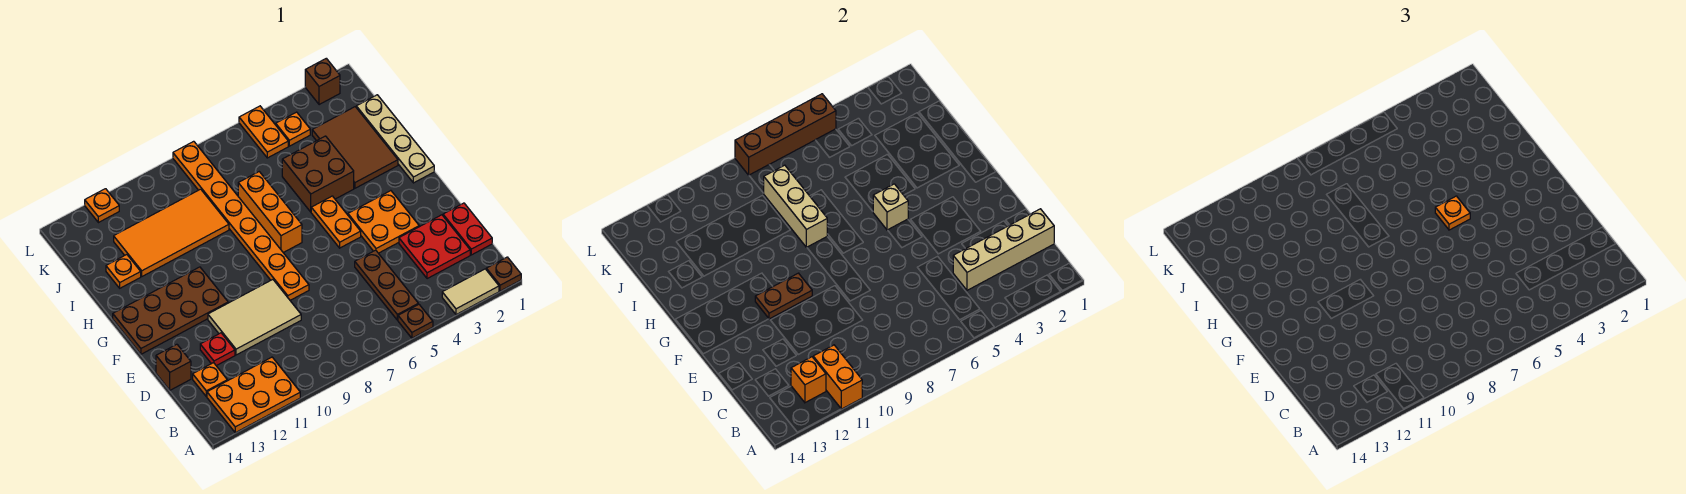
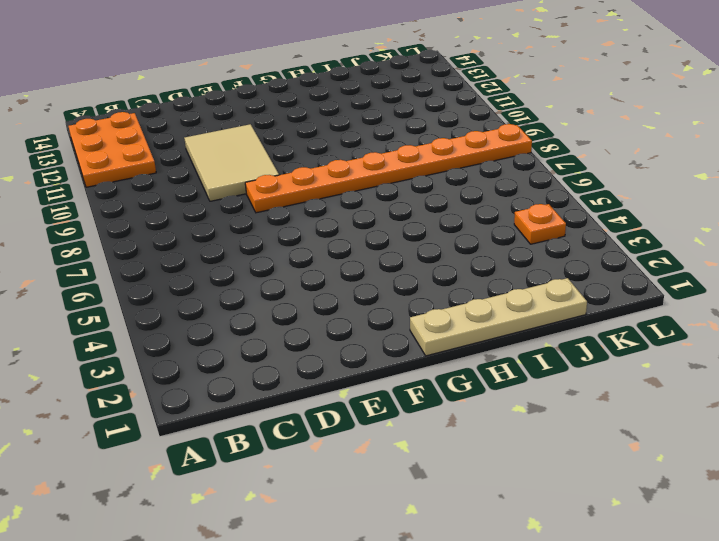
none -> brown 1x1 plate [486,257,521,291]
none -> tan 1x2 tile [442,269,499,315]
none -> brown 1x1 plate [398,304,433,338]
none -> brown 1x3 plate [355,250,418,320]

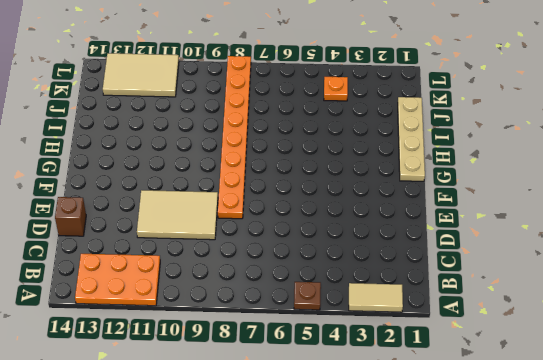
tan 2x3 tile [103,53,179,97] -> orange 1x1 plate [85,189,119,223]
none -> brown 1x1 plate [486,257,521,291]
none -> brown 1x3 plate [355,250,418,320]
none -> red 1x2 plate [443,203,492,255]
none -> red 2x2 plate [399,215,470,279]

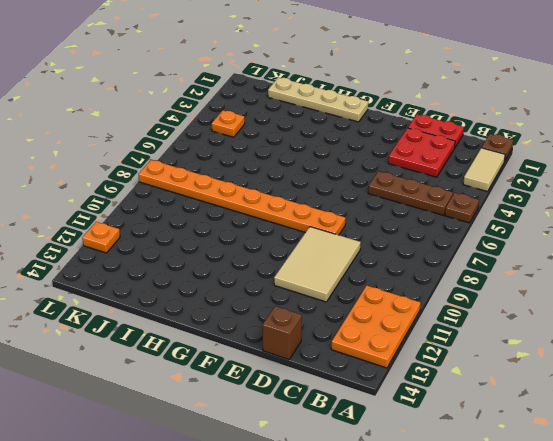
none -> orange 1x1 plate [193,363,227,397]
none -> red 1x1 plate [200,333,235,366]
none -> orange 2x2 plate [348,191,419,253]
none -> orange 1x2 plate [311,196,361,248]

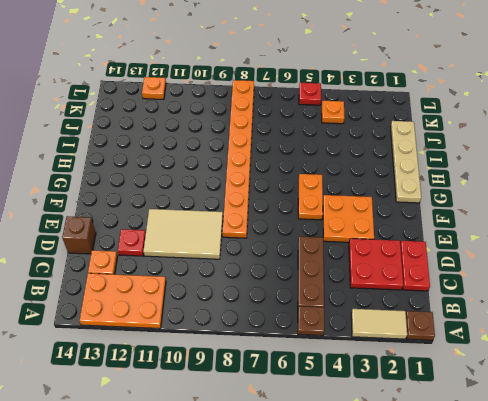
red 1x1 plate [299,83,321,105] -> orange 1x2 plate [239,106,288,158]
none -> brown 2x4 plate [113,267,228,354]
none -> orange 1x3 brick [238,172,302,253]
none -> brown 2x3 tile [312,107,398,188]
none -> brown 2x2 brick [282,136,354,212]

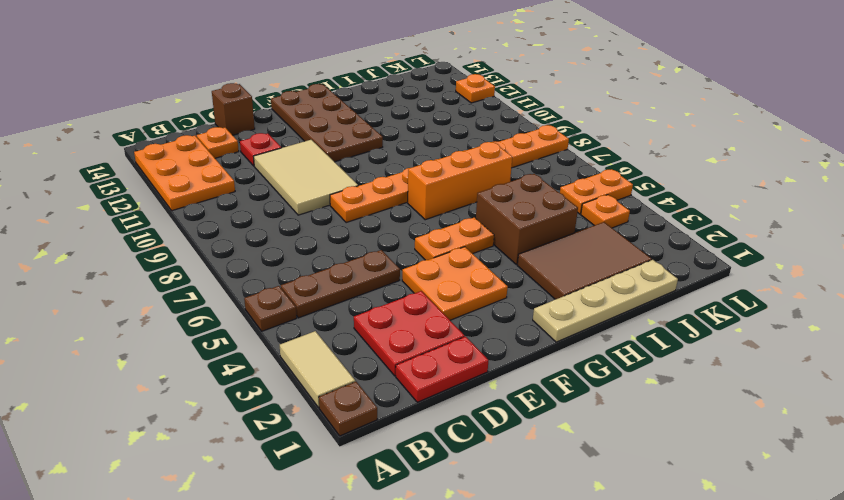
none -> orange 2x4 tile [114,189,229,276]
none -> orange 1x1 plate [106,255,141,288]
none -> brown 1x1 brick [305,58,340,105]
none -> orange 1x2 brick [813,345,862,409]

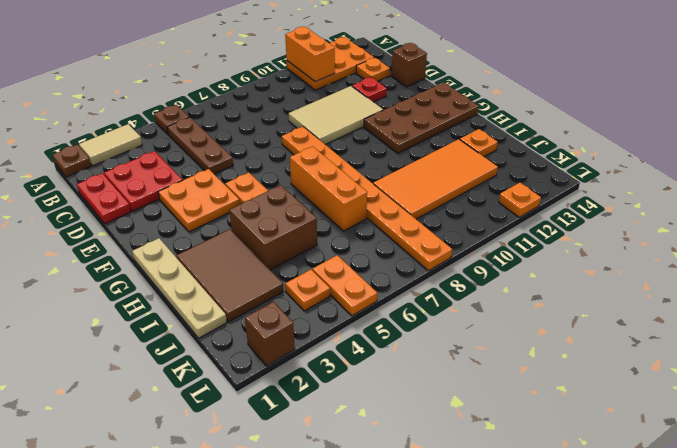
none -> orange 1x1 brick [791,357,826,403]
none -> tan 1x4 brick [953,209,1054,290]
none -> brown 1x2 plate [755,273,812,319]
none -> tan 1x1 brick [873,184,908,230]

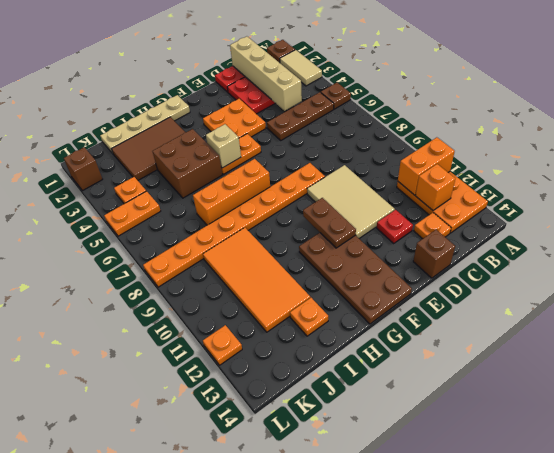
none -> tan 1x3 brick [764,165,827,247]
none -> brown 1x4 brick [735,94,836,175]
none -> orange 1x1 plate [1435,196,1470,230]

